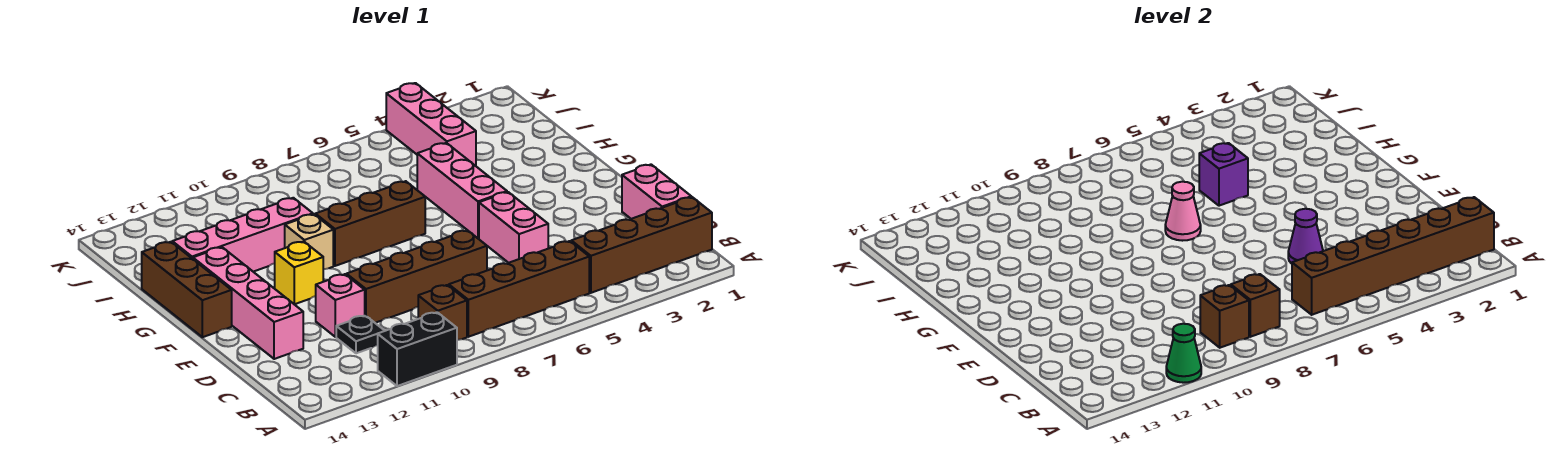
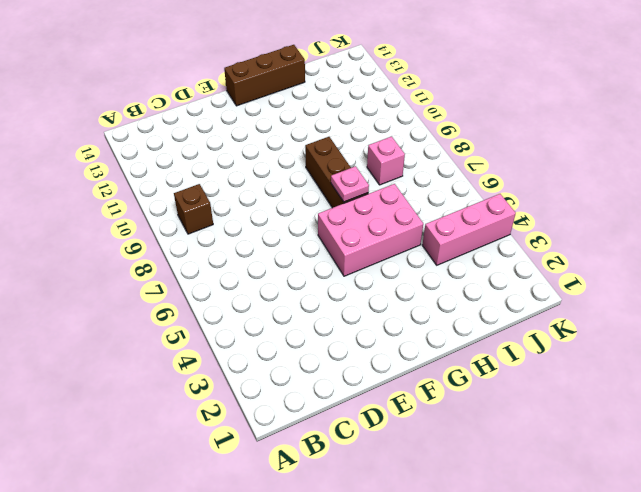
pink 2x3 brick [318,184,423,276] -> pink 1x3 brick [417,143,507,238]
pink 1x1 plate [331,166,369,202] -> pink 1x1 cone [1165,181,1201,241]
pink 1x1 brick [367,137,405,185] -> pink 1x1 brick moved to [316,274,365,337]
none -> black 1x2 brick [378,312,457,386]
none -> brown 1x4 brick [571,197,712,293]
none -> brown 1x4 brick [449,241,589,337]

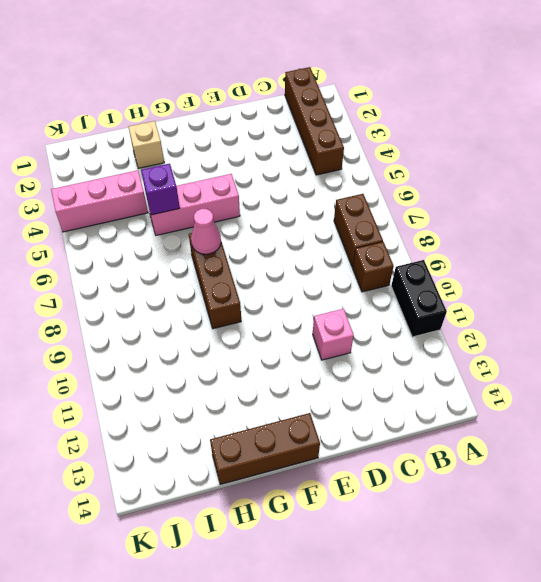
brown 1x2 brick [334,194,383,267] -> brown 1x4 brick [449,241,589,337]
tan 1x1 brick [129,121,164,169] -> tan 1x1 brick moved to [285,214,333,269]
none -> pink 1x2 brick [622,165,691,219]
none -> black 1x1 plate [336,316,385,353]
none -> pink 1x2 brick [479,192,548,263]

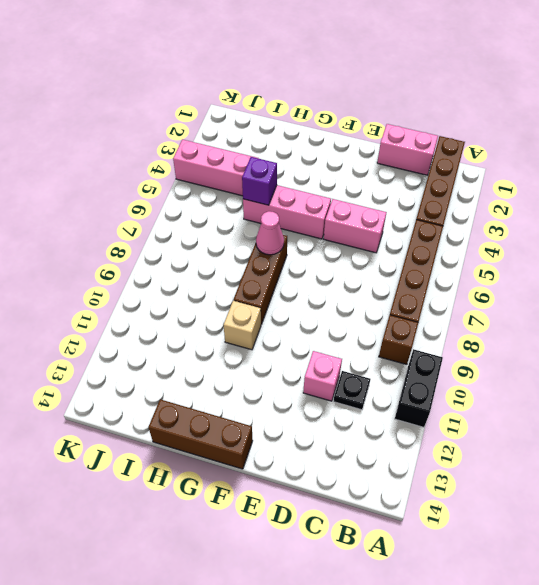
none -> brown 1x4 brick [346,230,487,323]
none -> pink 1x4 brick [193,247,303,359]
none -> yellow 1x1 brick [275,242,323,304]

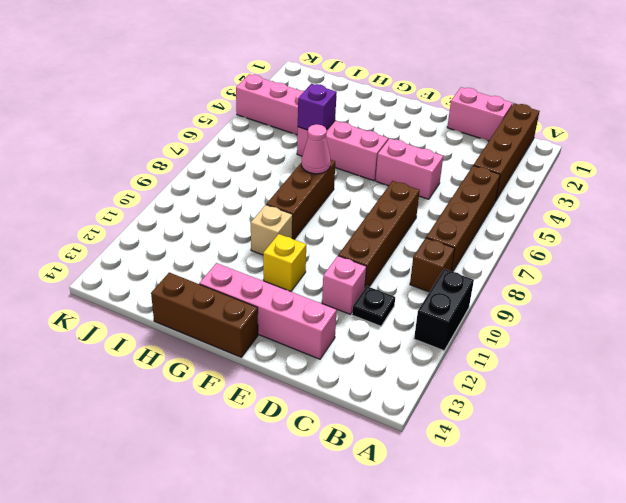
none -> pink 1x4 brick [172,198,313,272]
none -> green 1x1 cone [1166,324,1201,383]
none -> brown 1x6 brick [1292,197,1494,315]

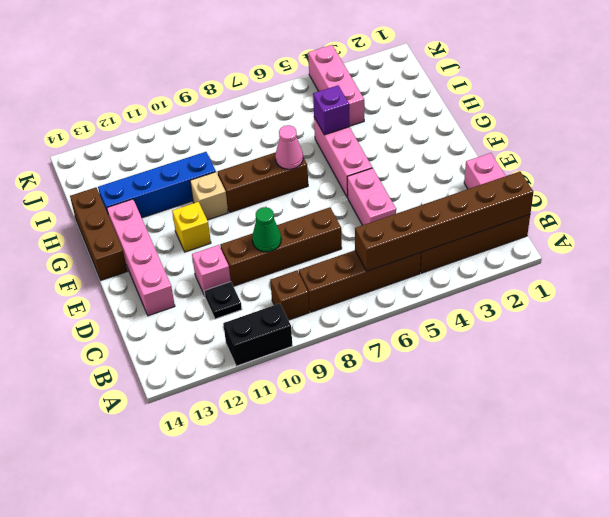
green 1x1 cone [252,207,281,252] -> green 1x1 cone moved to [1166,324,1201,383]
blue 1x4 brick [98,152,216,218] -> pink 1x4 brick [172,198,313,272]
none -> brown 1x1 brick [1231,274,1280,337]
none -> brown 1x1 brick [1200,285,1249,348]
none -> purple 1x1 cone [1288,209,1323,264]

